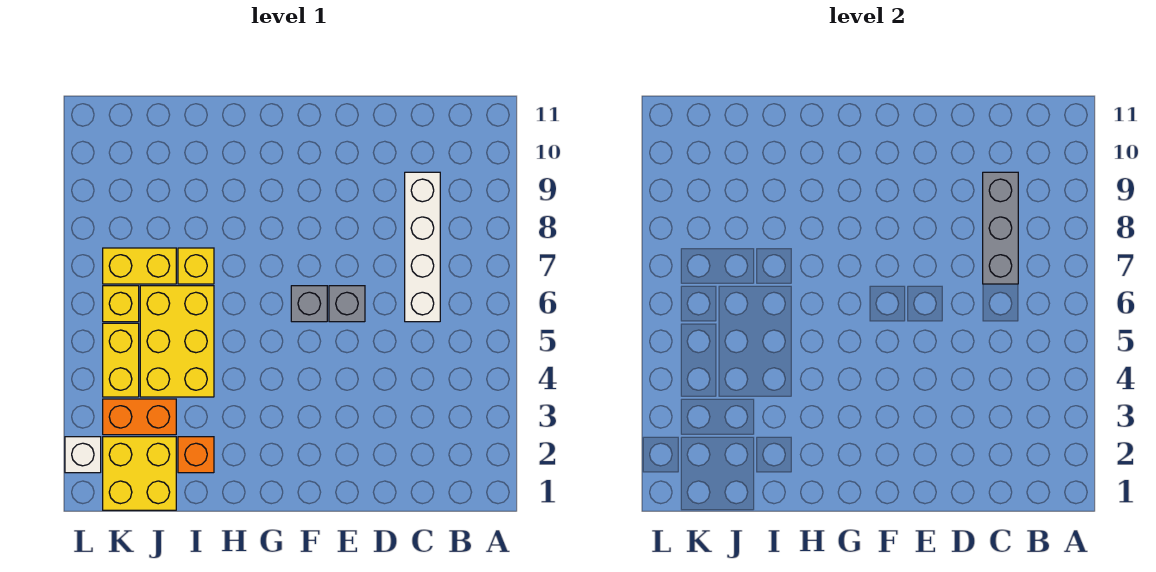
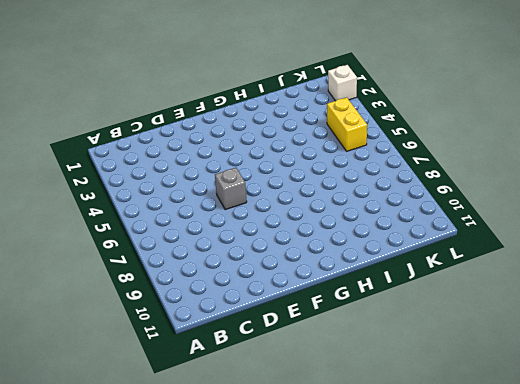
none -> white 1x4 brick [405,172,440,322]
none -> grey 1x1 brick [291,286,327,322]
none -> orange 1x1 brick [178,437,214,473]

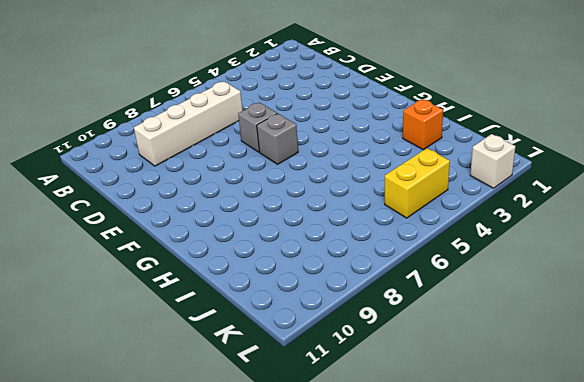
none -> yellow 2x3 brick [140,286,214,397]
none -> yellow 1x1 brick [178,248,214,284]
none -> yellow 2x2 brick [103,437,176,510]

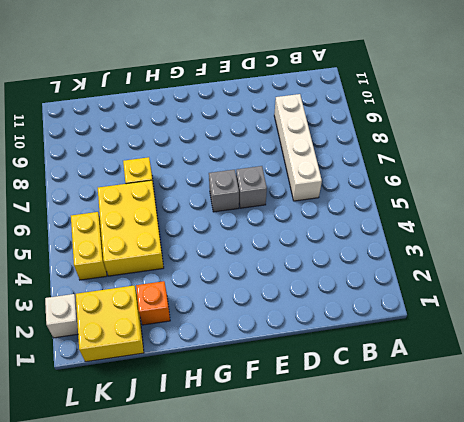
none -> orange 1x2 brick [103,399,176,435]
none -> yellow 1x2 brick [103,248,176,284]
none -> yellow 1x1 brick [103,286,139,322]

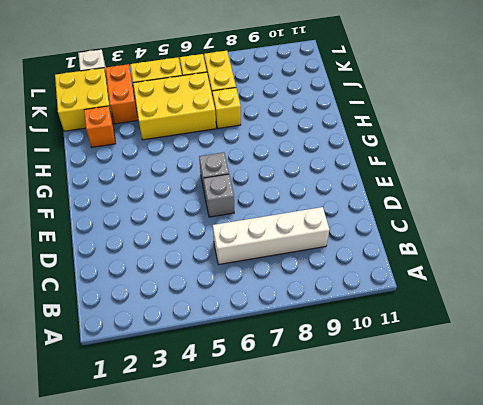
none -> grey 1x3 brick [983,172,1018,284]

